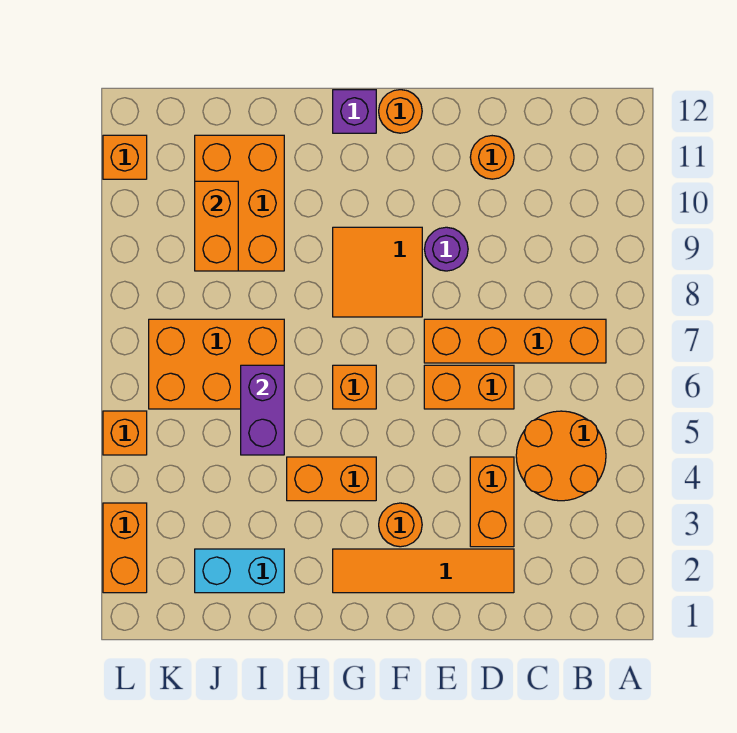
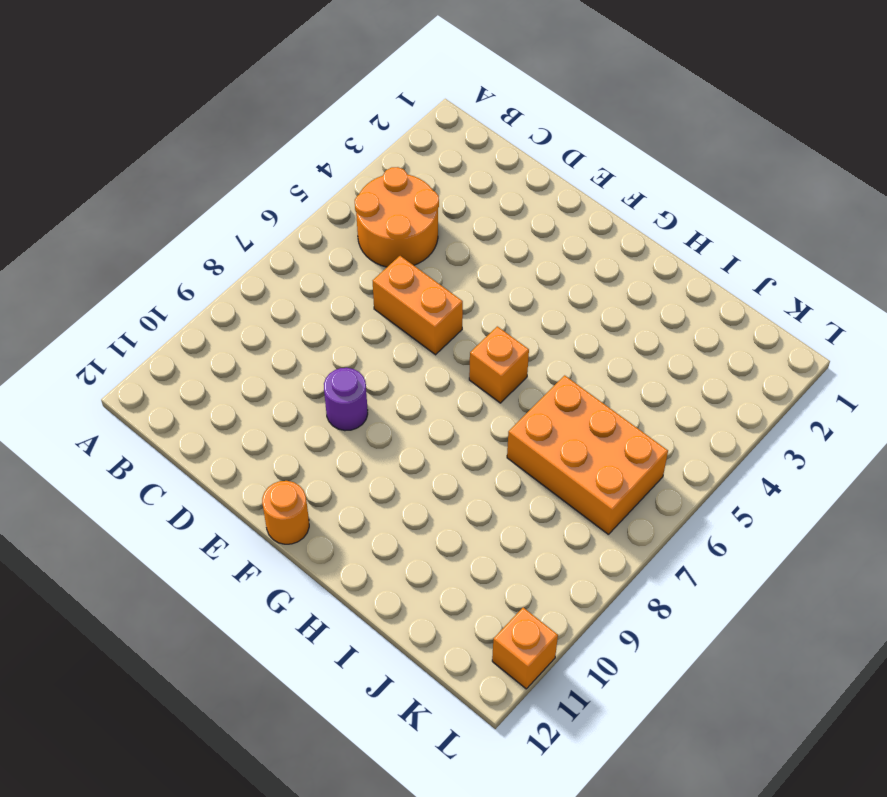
none -> orange 1x4 brick [424,319,606,363]
none -> orange 1x4 tile [333,549,514,593]
none -> orange 1x2 brick [470,457,514,547]

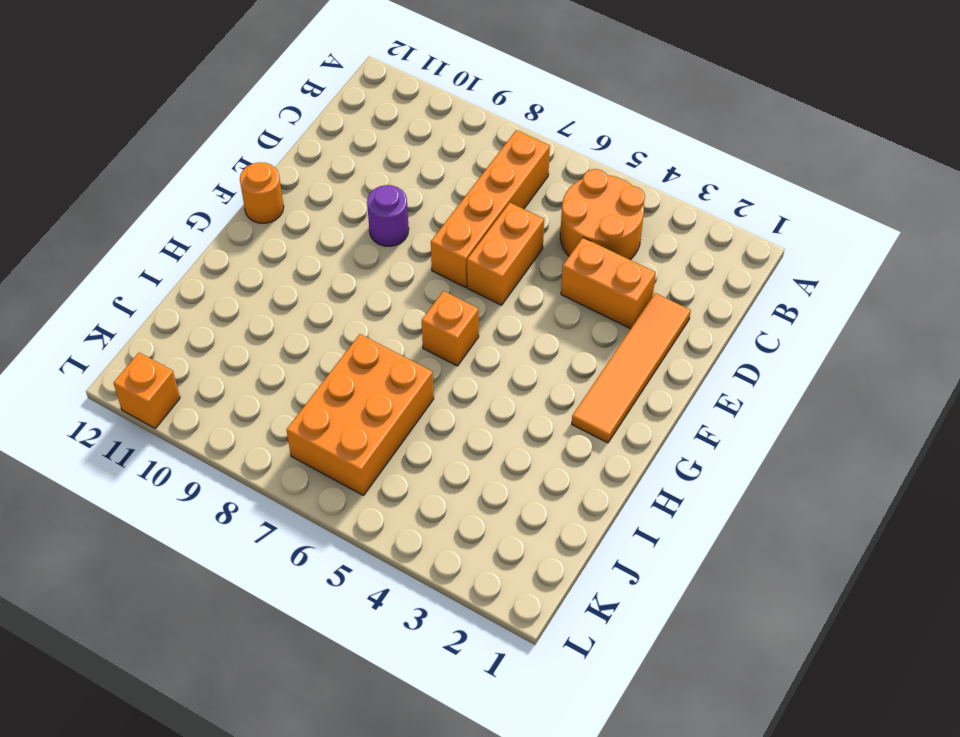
none -> orange 1x1 round brick [470,136,514,179]
none -> orange 1x1 round brick [379,503,422,547]
none -> orange 2x2 tile [333,227,422,317]

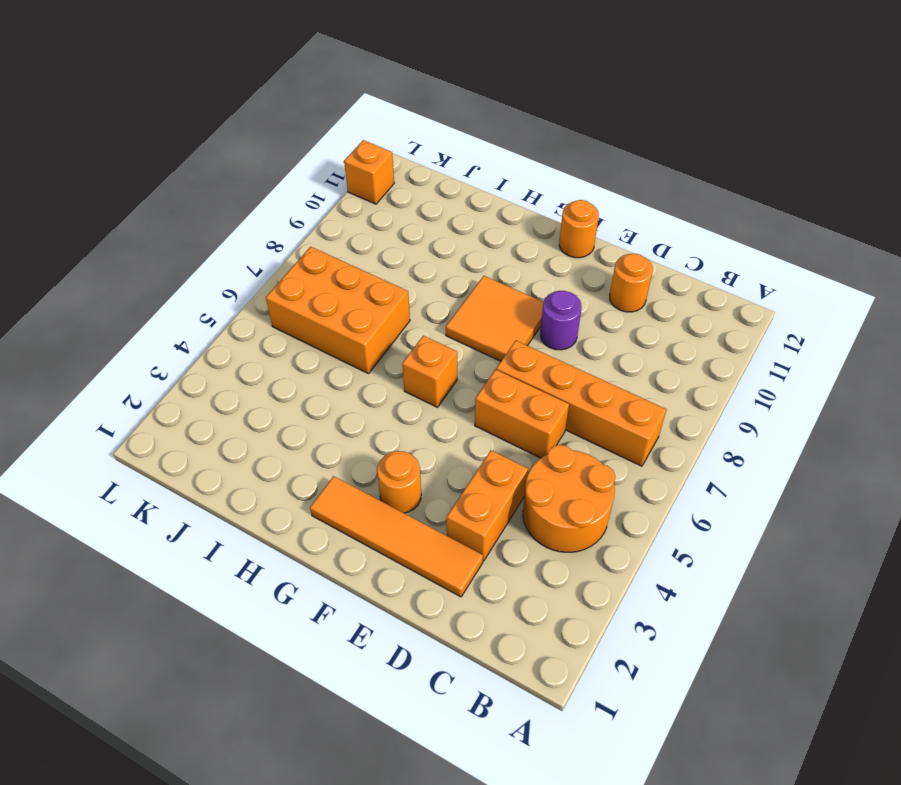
none -> orange 1x2 brick [287,457,376,501]
none -> purple 1x1 brick [333,90,376,133]
none -> cyan 1x2 brick [195,549,284,593]

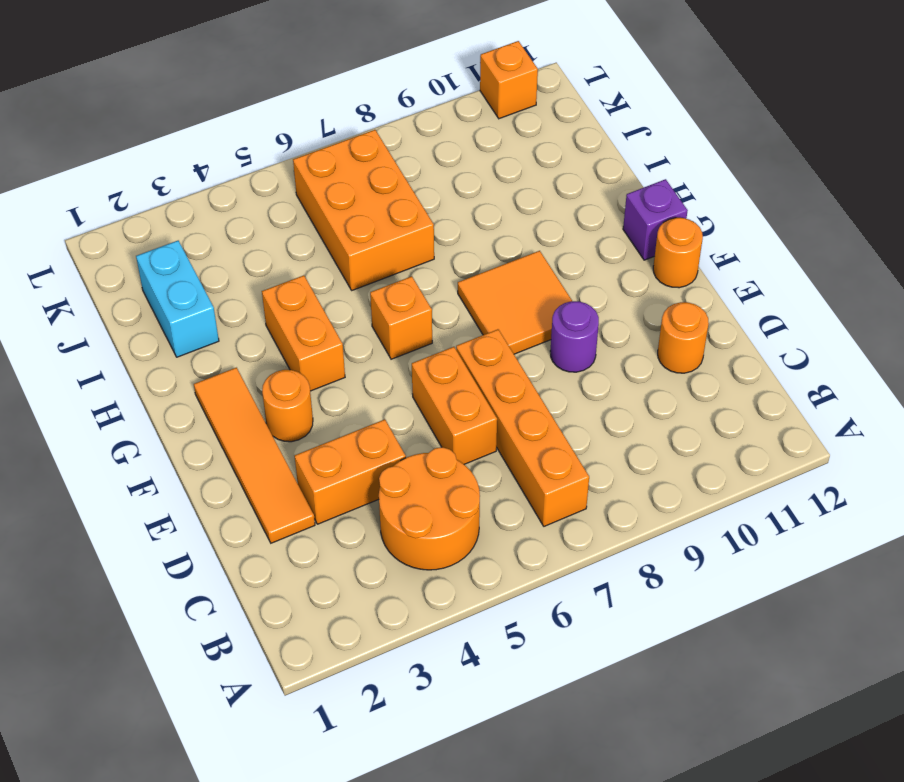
none -> orange 2x3 brick [195,135,284,271]
none -> orange 1x2 brick [103,503,147,593]
none -> orange 1x1 brick [103,411,147,455]

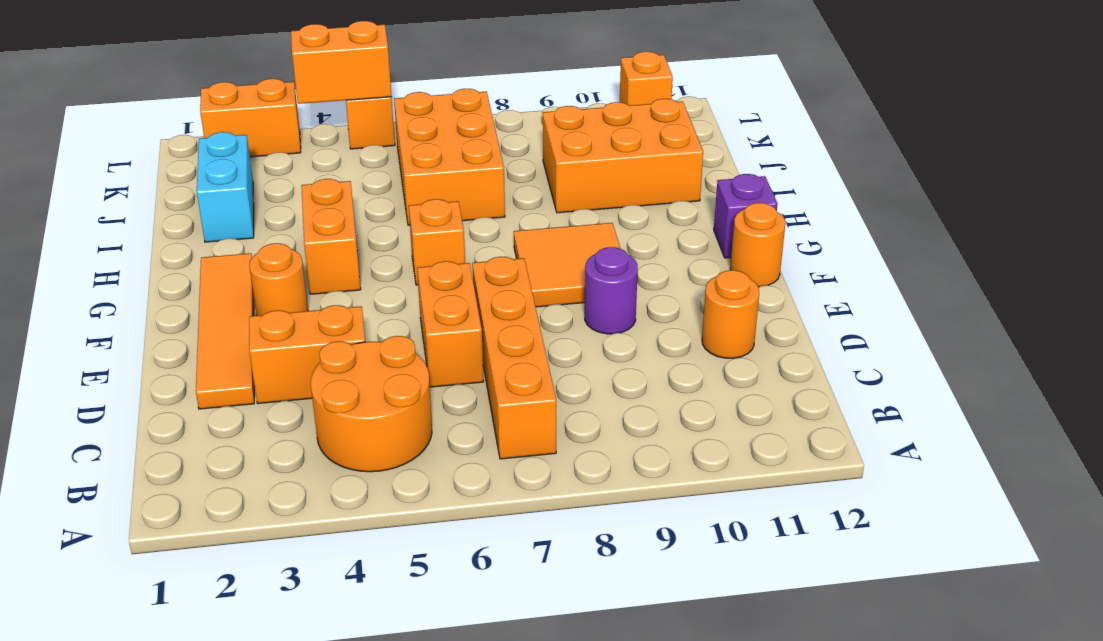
orange 1x2 brick [291,21,392,104] -> orange 1x2 brick moved to [195,181,238,271]
none -> purple 1x2 brick [241,365,284,455]

